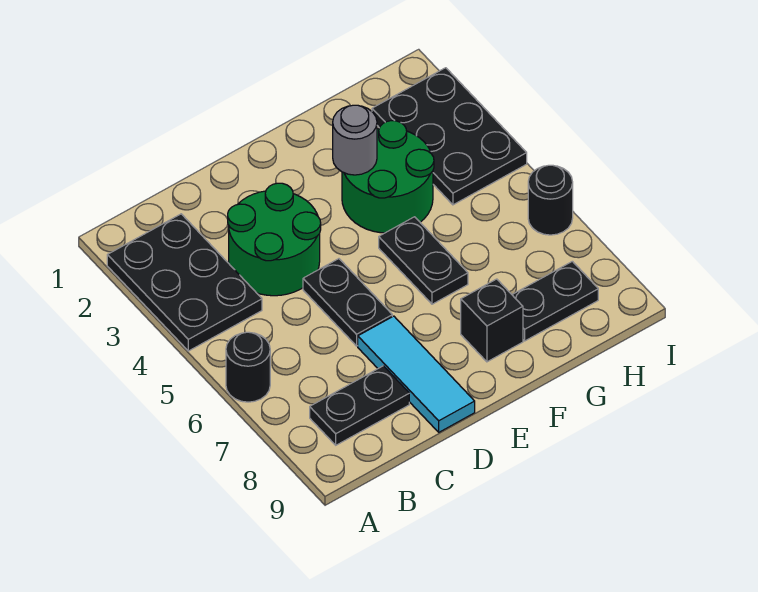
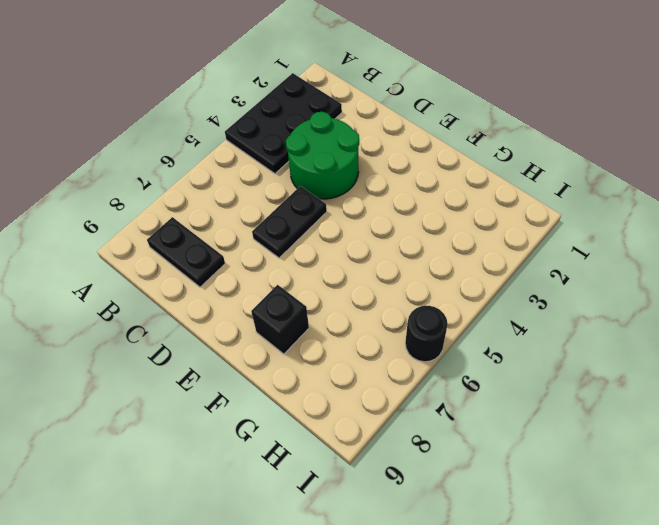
none -> black 1x1 round brick [226,332,270,402]
none -> cyan 1x3 tile [358,316,475,432]
none -> green 2x2 round brick [342,121,434,233]

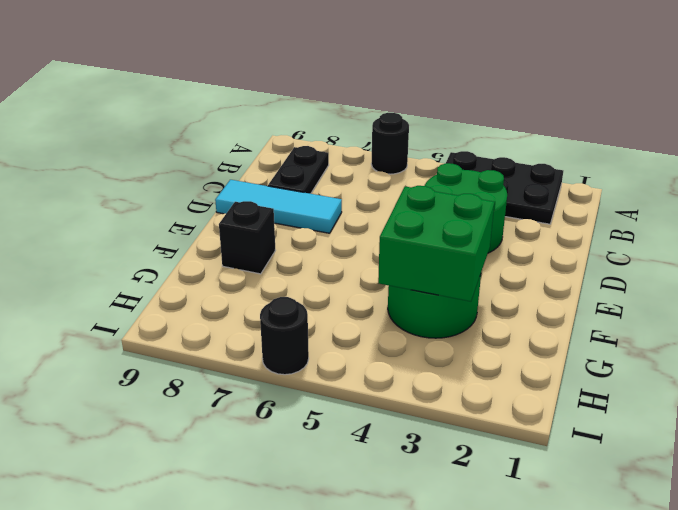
green 2x2 brick [378,186,495,301] -> grey 1x1 round brick [333,105,377,175]
none -> black 1x2 plate [303,259,392,346]
none -> black 1x2 plate [379,217,468,304]
none -> black 1x2 plate [512,261,598,341]

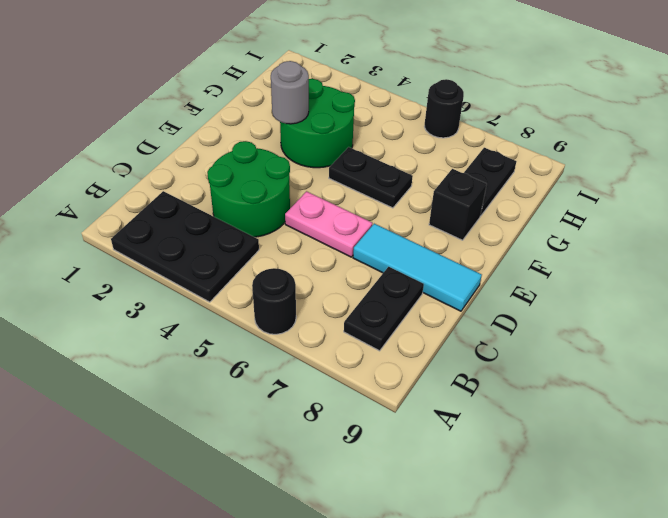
pink 1x2 plate [285,191,372,257] -> black 1x2 plate [303,259,392,346]
none -> black 2x3 plate [372,68,527,205]

